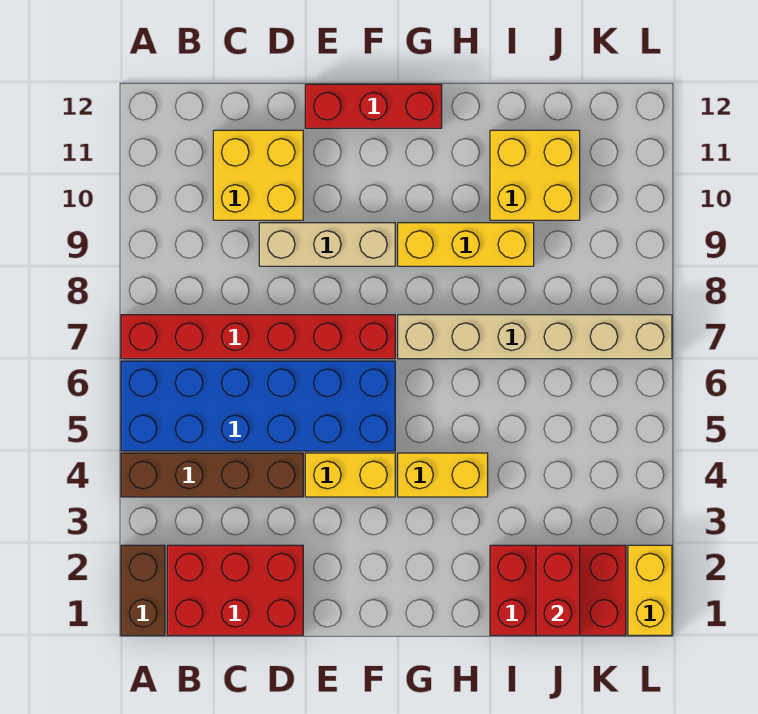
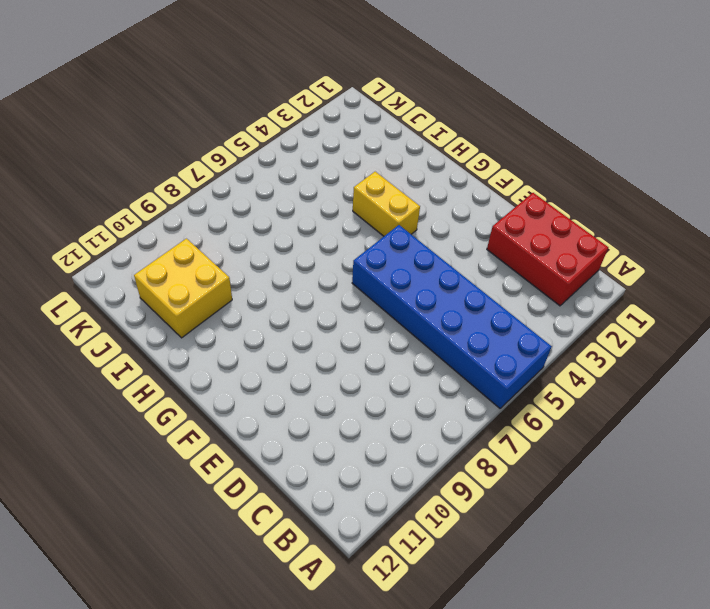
none -> brown 1x2 brick [121,545,165,635]
none -> brown 1x4 brick [121,453,303,497]
none -> red 1x6 brick [121,315,395,359]

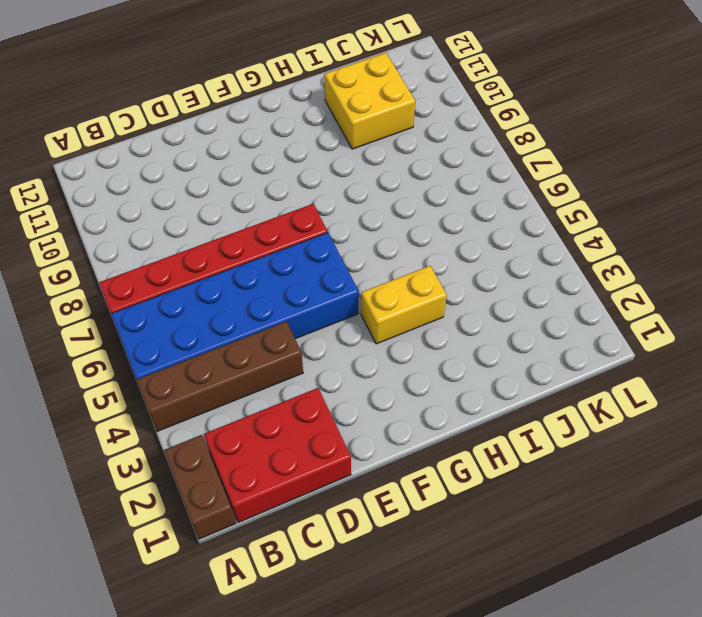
none -> yellow 2x2 brick [213,130,303,220]
none -> tan 1x3 brick [259,223,395,266]
none -> yellow 1x2 brick [305,453,395,497]

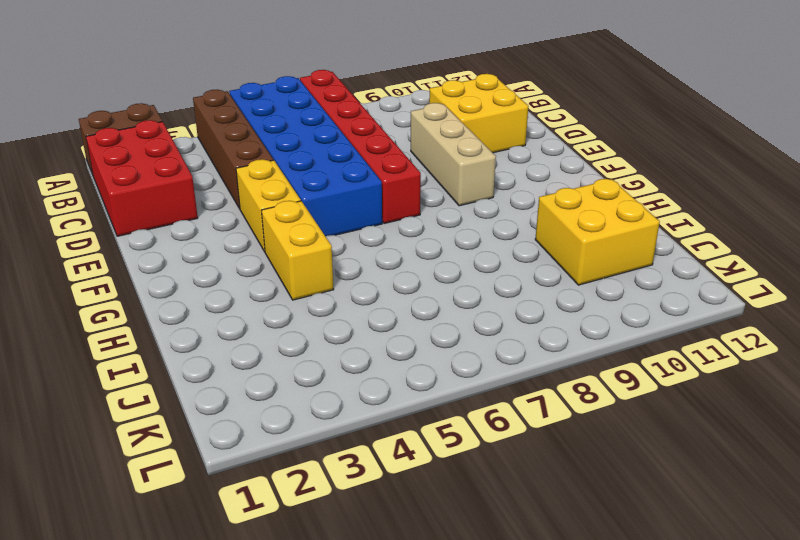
none -> red 1x3 brick [305,84,442,128]
none -> tan 1x6 brick [398,315,672,359]
none -> yellow 1x3 brick [398,223,534,266]

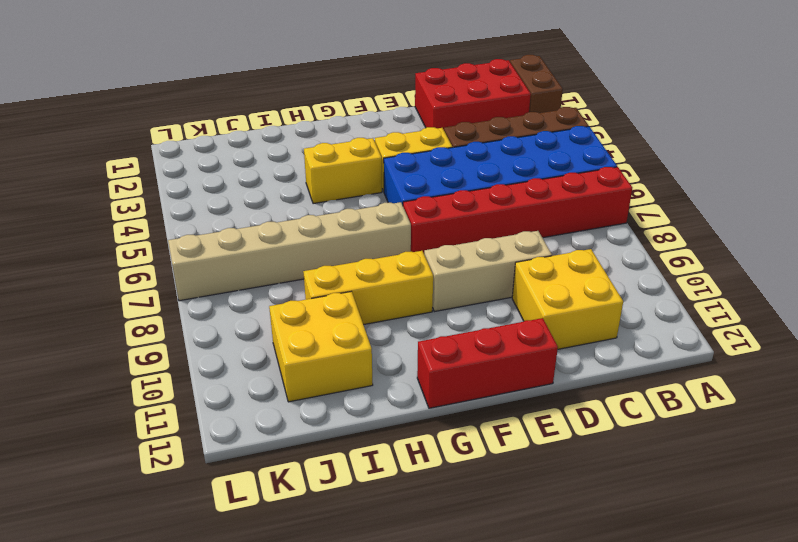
none -> red 2x3 brick [490,545,626,635]
none -> yellow 1x2 brick [628,545,672,635]
none -> red 1x2 brick [536,545,580,635]

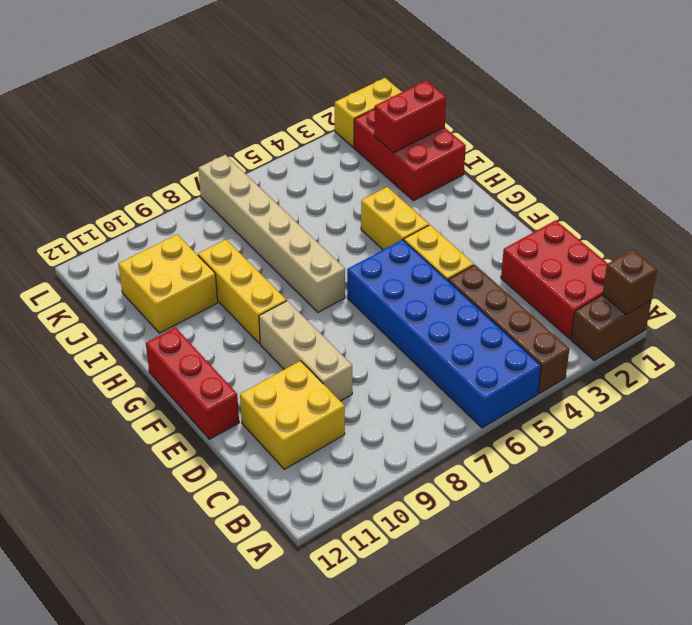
brown 1x1 brick [602,249,657,315] -> none
none -> red 1x6 brick [121,315,395,359]

